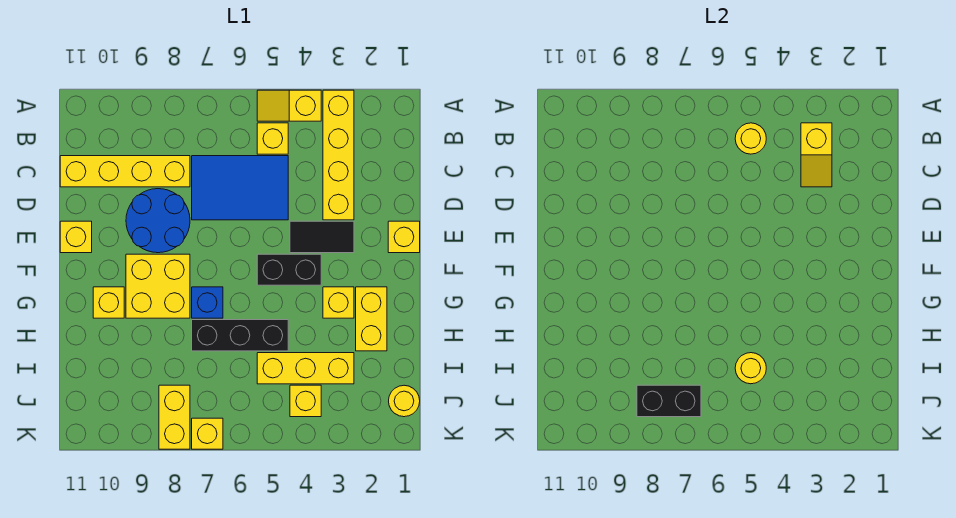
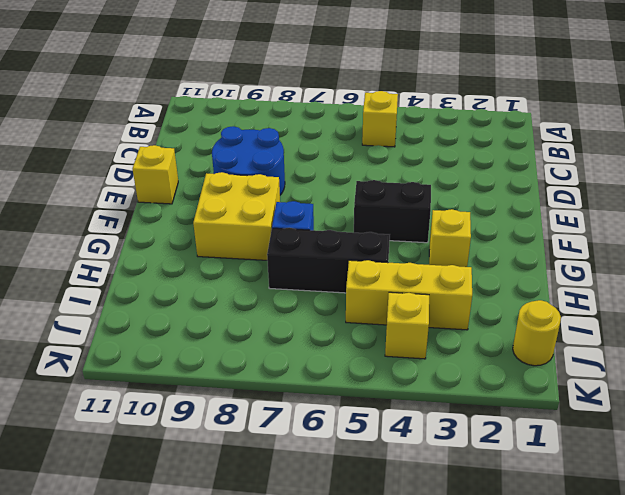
none -> yellow 1x4 brick [323,90,354,220]
none -> yellow 1x2 slope [257,90,321,121]
none -> blue 2x3 tile [192,156,288,220]

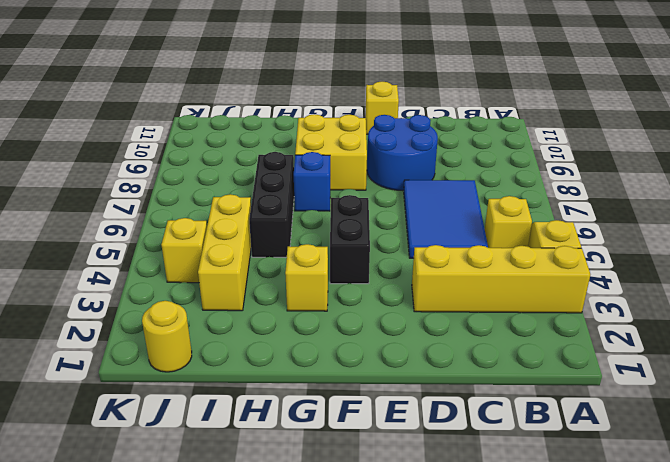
none -> yellow 1x4 brick [60,156,190,187]
none -> yellow 1x1 brick [388,221,420,253]
none -> black 1x2 tile [290,221,354,253]

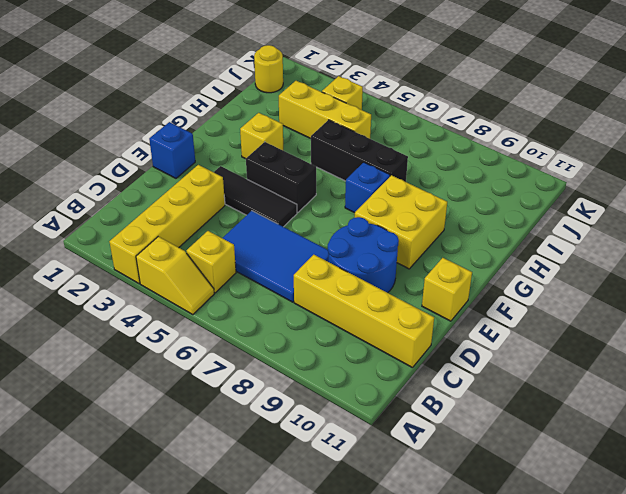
blue 1x1 brick [149,122,195,178] -> yellow 1x1 brick [388,221,420,253]
black 1x3 tile [214,166,297,227] -> black 1x2 tile [290,221,354,253]
none -> yellow 1x2 brick [356,287,387,351]
none -> yellow 1x1 brick [93,287,124,318]
none -> yellow 1x2 brick [159,385,190,449]

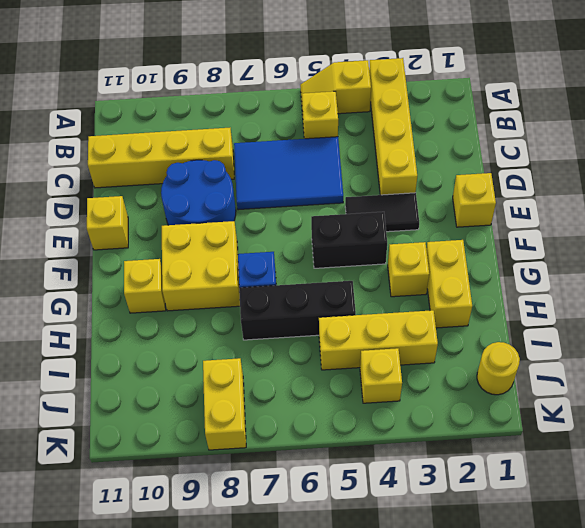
none -> yellow 1x1 brick [192,418,223,449]
none -> yellow 1x2 slope [801,123,832,187]
none -> yellow 1x1 round brick [735,123,766,154]

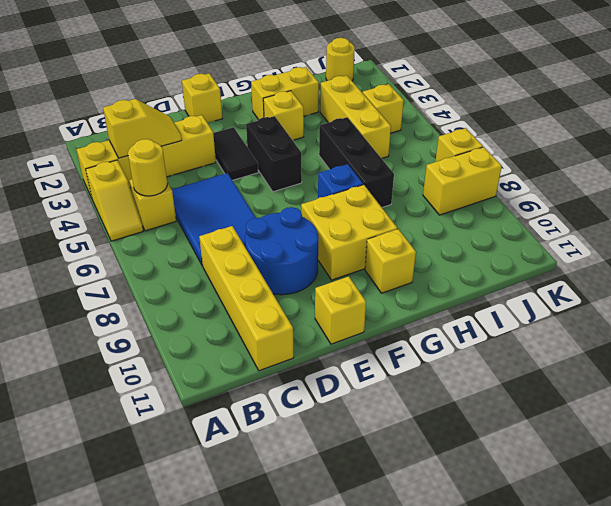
none -> yellow 1x1 round brick [735,353,766,384]
none -> black 1x2 brick [637,385,701,417]

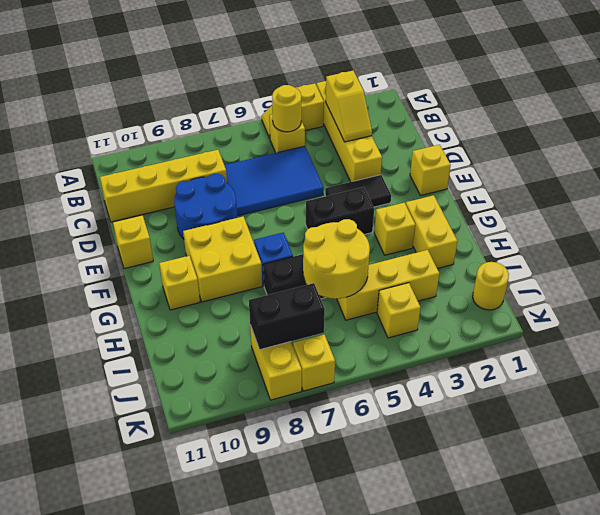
yellow 2x2 round brick [303,219,370,299] -> yellow 1x1 round brick [735,353,766,384]

